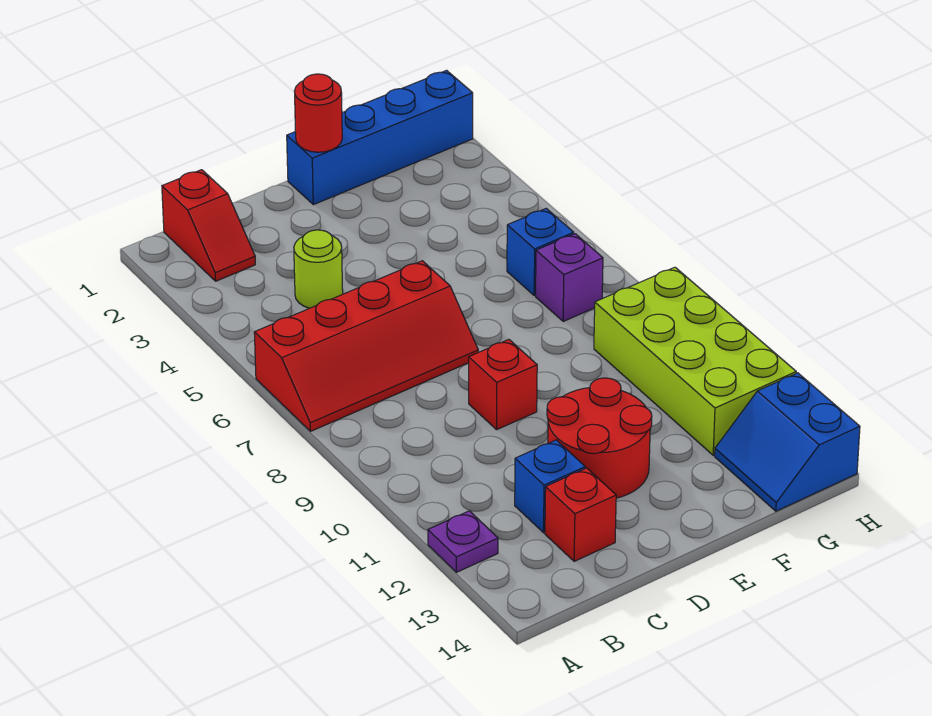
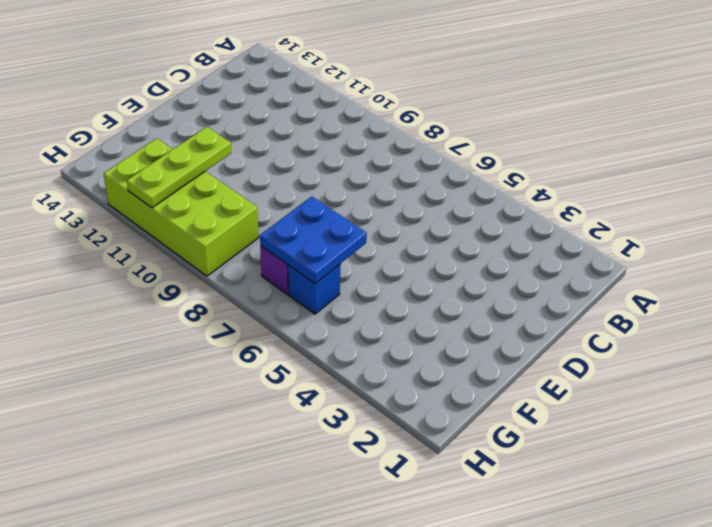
blue 2x2 plate [260,196,367,284] -> none
lime 1x3 plate [127,127,231,208] -> none
none -> red 2x4 slope [254,261,478,431]
none -> purple 1x1 plate [428,511,498,572]
none -> red 1x2 slope [162,170,255,281]

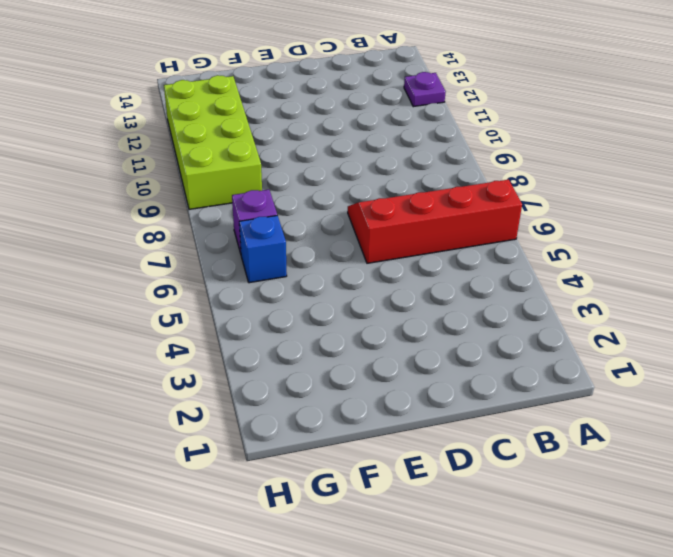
none -> red 1x2 slope [162,170,255,281]
none -> lime 1x1 round brick [294,230,343,308]
none -> blue 1x1 brick [515,440,585,533]

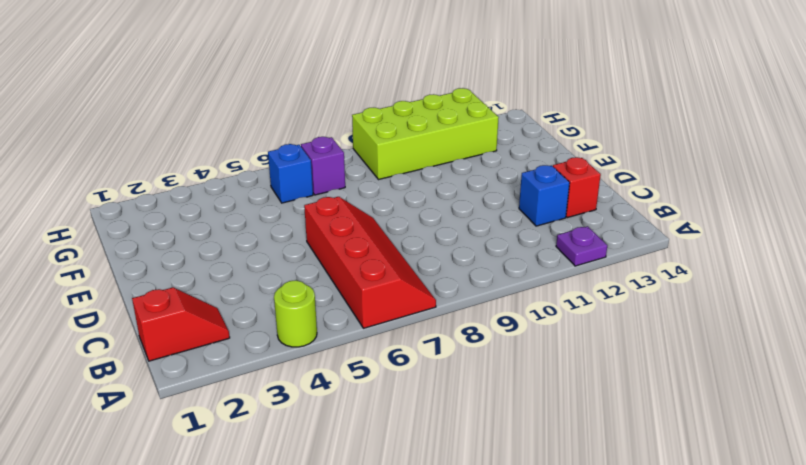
lime 1x1 round brick [274,280,317,347] -> lime 1x1 round brick moved to [294,230,343,308]
none -> red 1x1 brick [469,340,537,430]
none -> red 2x2 round brick [547,378,652,498]
none -> blue 1x4 brick [287,70,473,205]

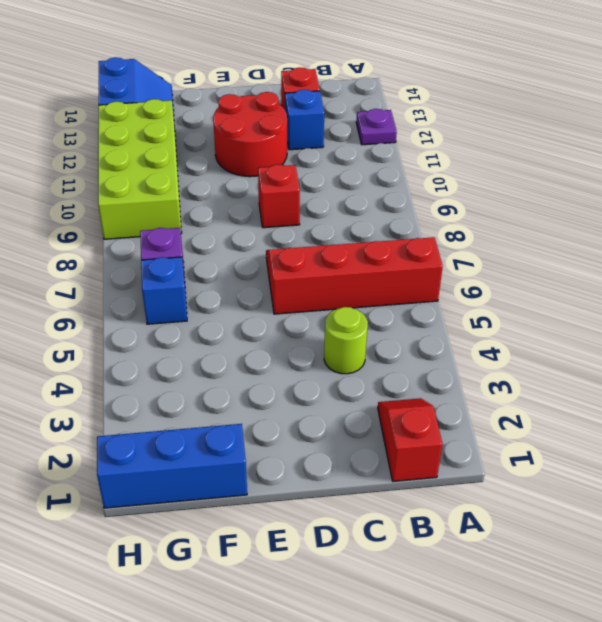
blue 1x3 brick [97,424,247,508] -> blue 1x4 brick [287,70,473,205]
none -> red 1x1 round brick [295,74,342,152]

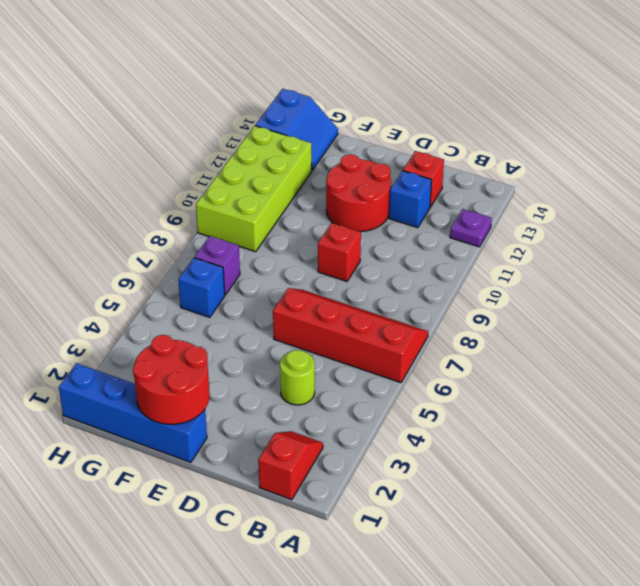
red 2x2 round brick [133,335,210,424] -> red 1x1 round brick [295,74,342,152]

